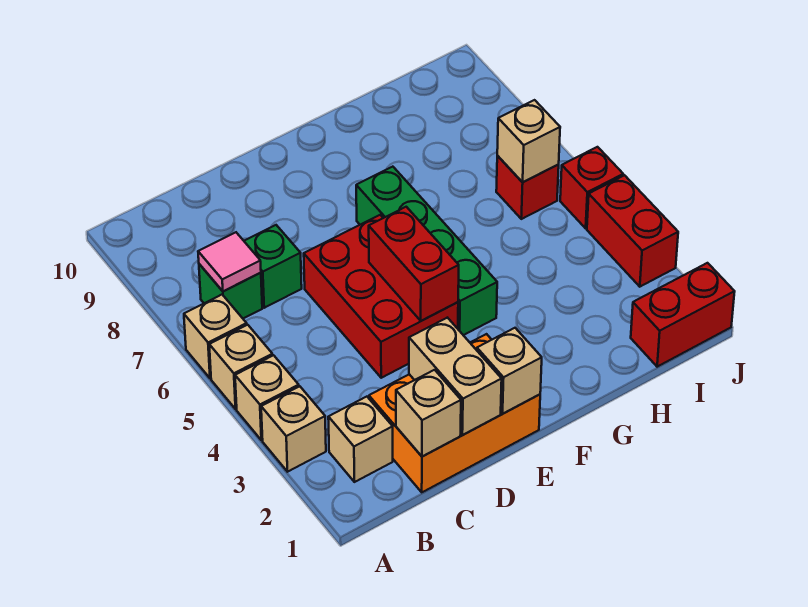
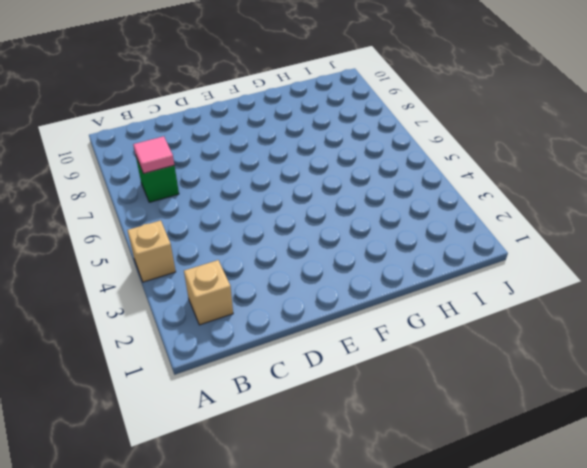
none -> tan 1x1 brick [261,386,326,472]
none -> tan 1x1 brick [209,325,273,409]
none -> tan 1x1 brick [184,295,247,378]

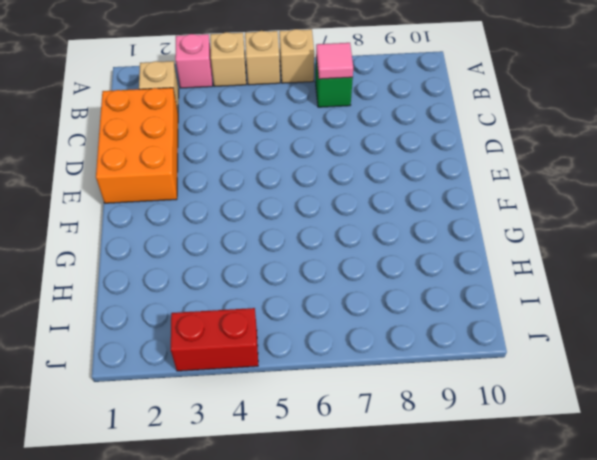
pink 1x1 brick [175,34,213,88] -> tan 1x1 brick [261,386,326,472]
none -> green 1x1 brick [244,225,302,308]
none -> red 2x3 brick [304,215,458,378]
none -> green 1x4 brick [356,167,497,335]

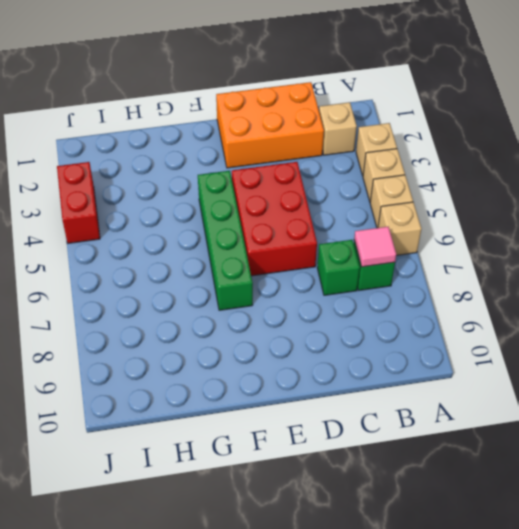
none -> red 1x2 brick [631,263,735,367]
none -> red 1x1 brick [496,156,559,219]
none -> red 1x1 brick [560,147,623,228]

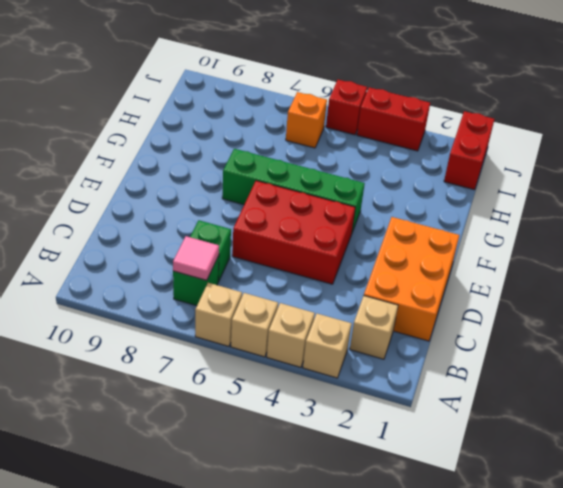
orange 1x1 brick [286,92,327,148] -> red 1x1 brick [496,156,559,219]
none -> tan 1x1 brick [396,370,461,457]
none -> tan 1x2 brick [409,318,502,435]
none -> tan 1x1 brick [477,328,542,414]

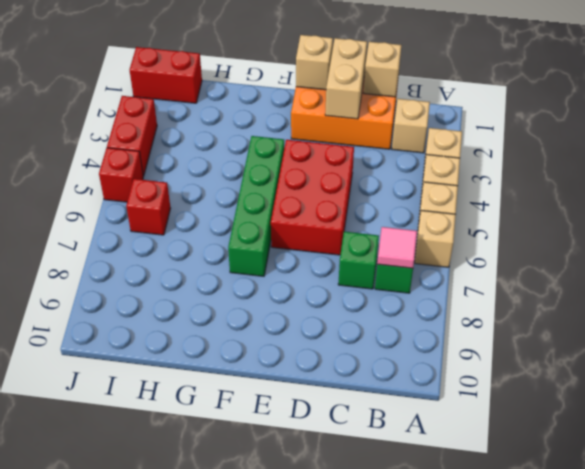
none -> red 1x2 brick [369,207,459,321]
none -> tan 1x1 brick [497,100,560,182]

